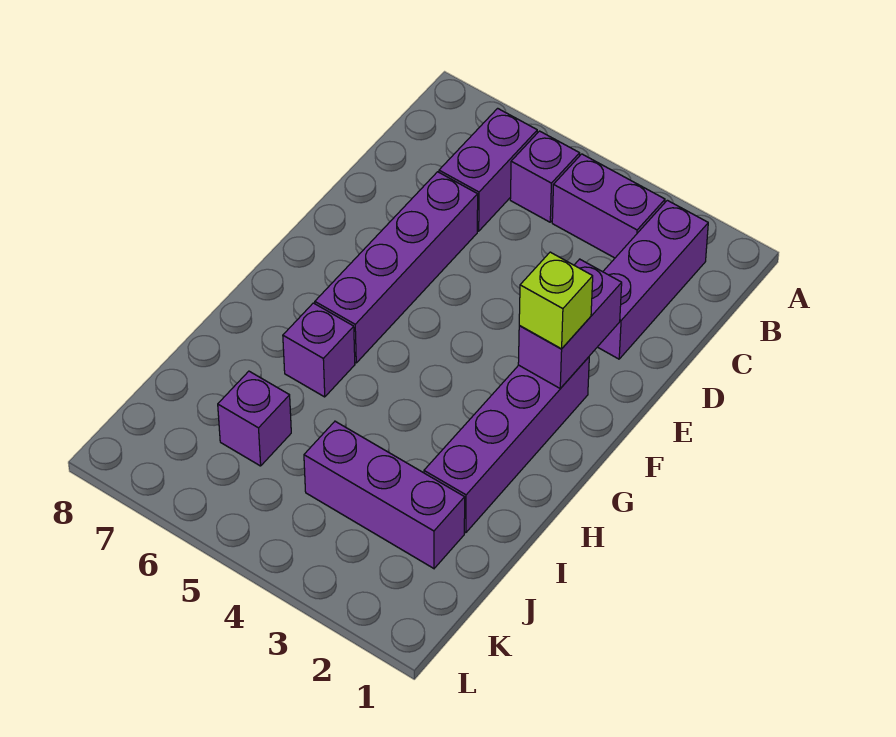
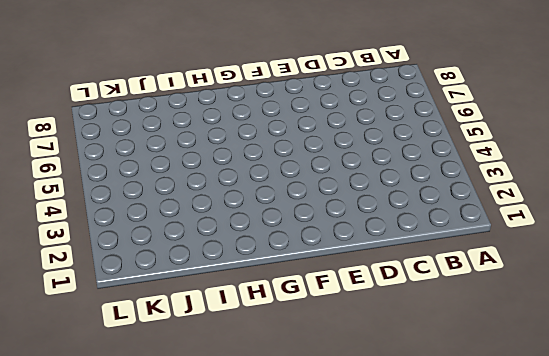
none -> purple 1x3 brick [598,200,708,359]
none -> purple 1x2 brick [552,154,665,258]

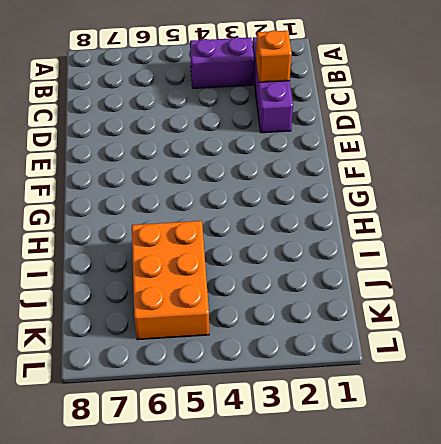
orange 1x1 brick [256,30,292,82] -> none
orange 2x3 brick [132,221,209,340] -> purple 1x1 brick [218,371,291,466]
none -> purple 1x1 brick [510,131,580,222]
none -> purple 1x2 brick [439,108,537,231]

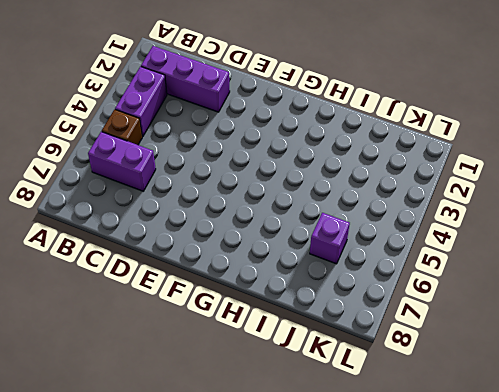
brown 1x1 brick [102,109,142,145] -> purple 1x1 brick [510,131,580,222]
none -> purple 1x4 brick [315,172,478,363]
none -> purple 1x4 brick [424,357,589,533]

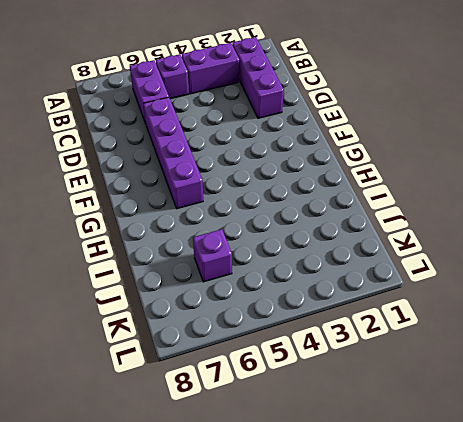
none -> purple 1x4 brick [424,357,589,533]
none -> purple 1x1 brick [283,303,355,397]

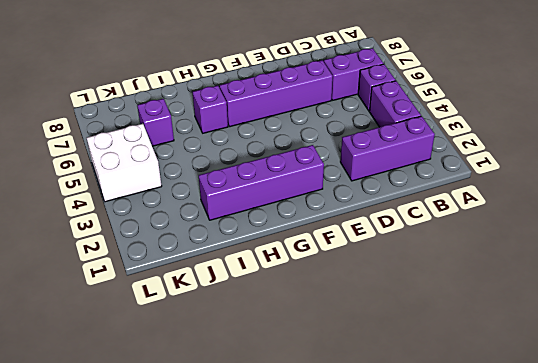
white 2x2 brick [87,124,162,202] -> none
none -> purple 1x3 brick [304,421,465,568]
none -> purple 1x2 brick [518,259,622,388]

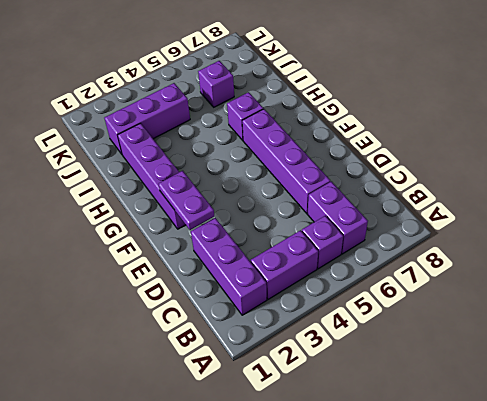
purple 1x2 plate [158,171,214,230] -> purple 1x2 brick [518,259,622,388]
none -> lime 1x1 brick [519,252,593,349]

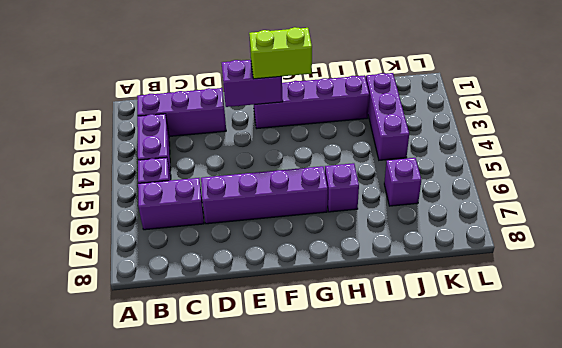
lime 1x2 brick [249,27,312,79] -> lime 1x1 brick [519,252,593,349]

